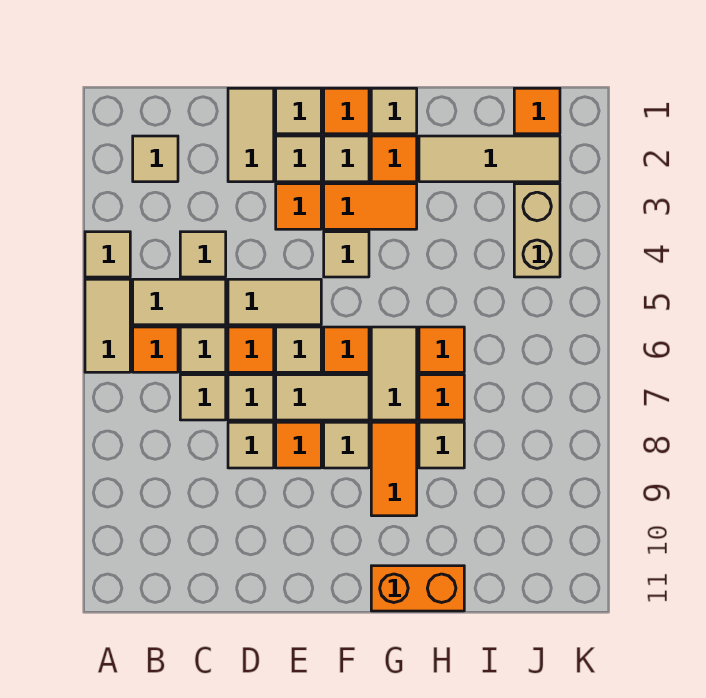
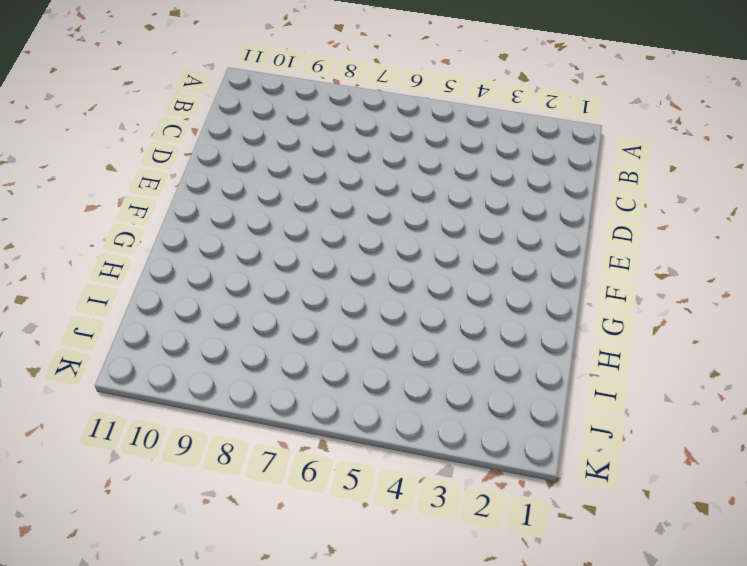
none -> tan 1x1 tile [85,232,130,277]
none -> tan 1x2 tile [85,279,130,372]
none -> tan 1x1 tile [133,136,178,182]
none -> tan 1x2 tile [133,279,226,325]

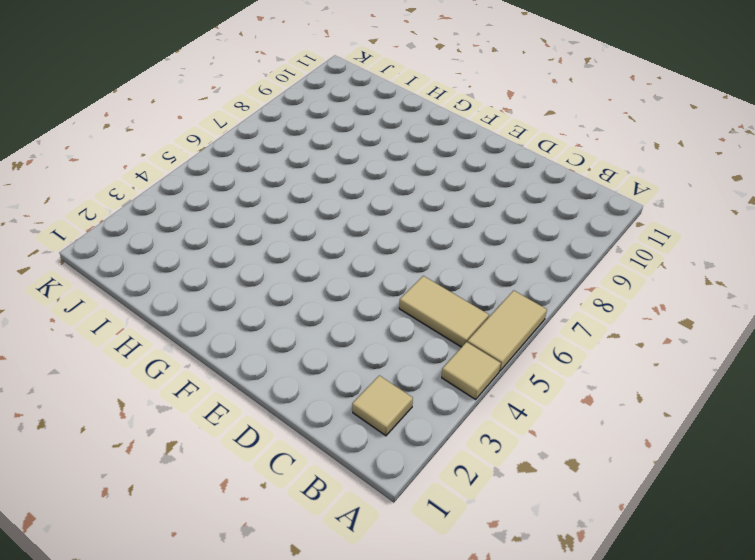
none -> orange 1x1 tile [133,327,178,372]
none -> tan 1x1 tile [180,232,226,277]
none -> tan 1x1 tile [180,327,226,372]
none -> tan 1x1 tile [180,375,226,420]

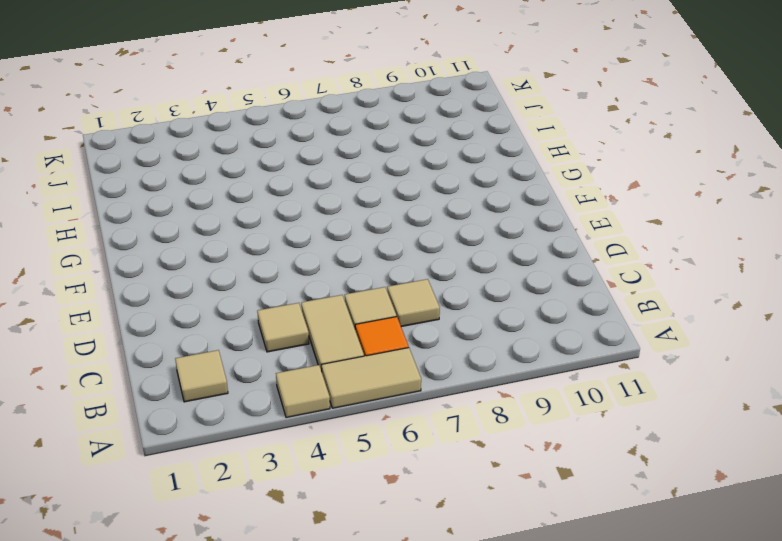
none -> tan 1x2 tile [228,88,274,182]
none -> tan 1x2 tile [228,279,321,325]
none -> orange 1x1 tile [228,327,274,372]
none -> tan 1x1 tile [228,375,274,420]

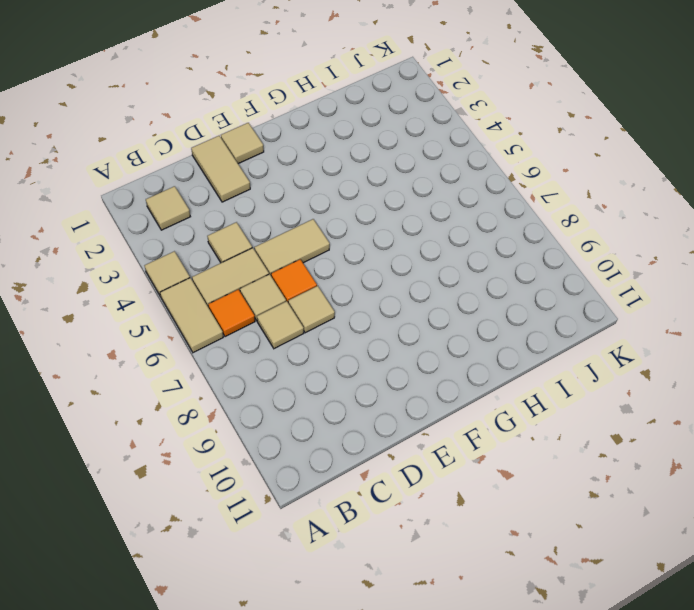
none -> tan 1x1 tile [228,422,274,468]
none -> tan 1x1 tile [276,136,321,182]
none -> orange 1x1 tile [276,184,321,229]
none -> tan 1x1 tile [276,327,321,372]

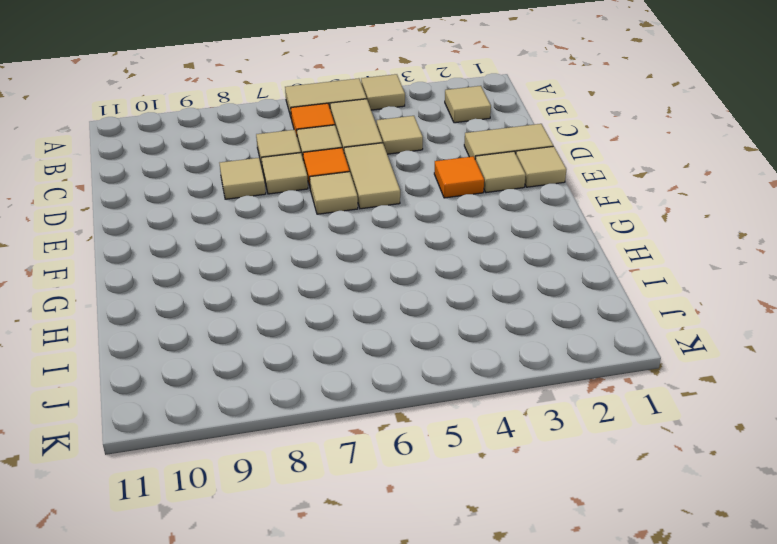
none -> tan 1x2 tile [276,375,369,420]
none -> orange 1x1 tile [276,422,321,468]
none -> orange 1x1 tile [324,88,369,134]
none -> tan 1x1 tile [324,136,369,182]

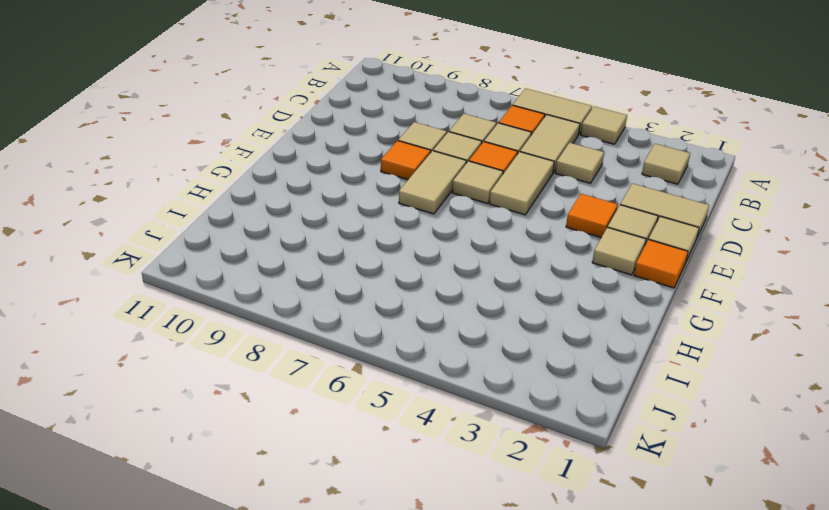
none -> orange 1x2 tile [324,184,417,229]
none -> tan 1x1 tile [324,232,369,277]
none -> orange 1x1 tile [324,327,369,372]
none -> tan 1x1 tile [324,422,369,468]

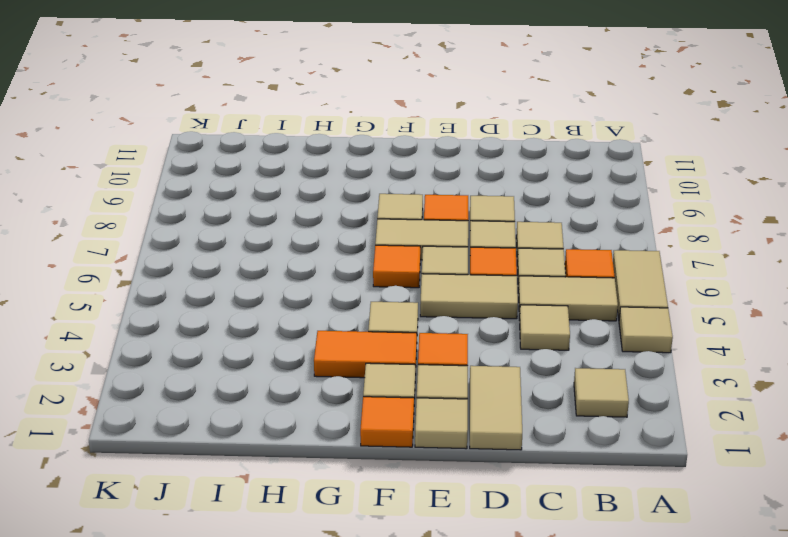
none -> tan 1x1 tile [371,88,417,134]
none -> orange 1x1 tile [371,136,417,182]
none -> tan 1x2 tile [371,327,417,420]
none -> orange 1x2 tile [371,422,417,516]

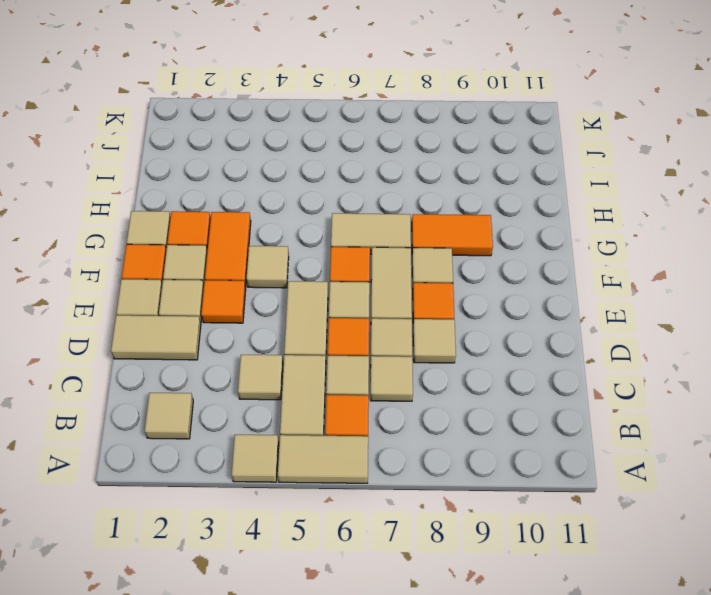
none -> orange 1x2 brick [371,566,464,611]
none -> tan 1x3 tile [419,136,560,182]
none -> orange 1x1 tile [419,327,464,372]
none -> orange 1x1 tile [419,375,464,420]

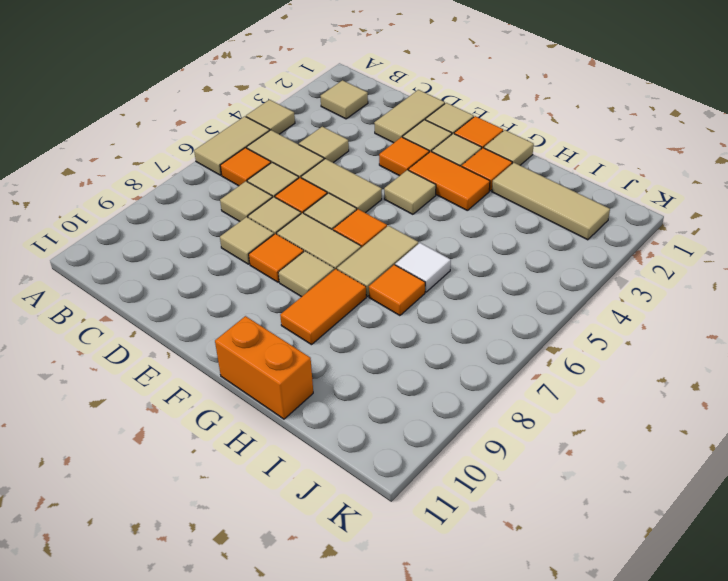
white 1x1 tile [395,243,451,292] -> orange 1x1 tile [419,327,464,372]
none -> tan 1x1 tile [419,422,464,468]
none -> orange 1x1 tile [514,88,560,134]
none -> tan 1x2 brick [514,184,560,277]

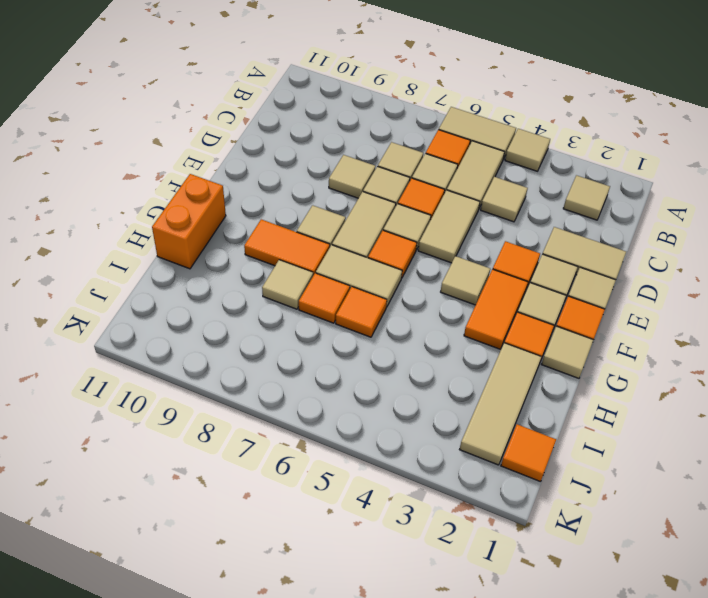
none -> orange 1x1 tile [276,422,321,468]
none -> tan 1x2 brick [514,184,560,277]

